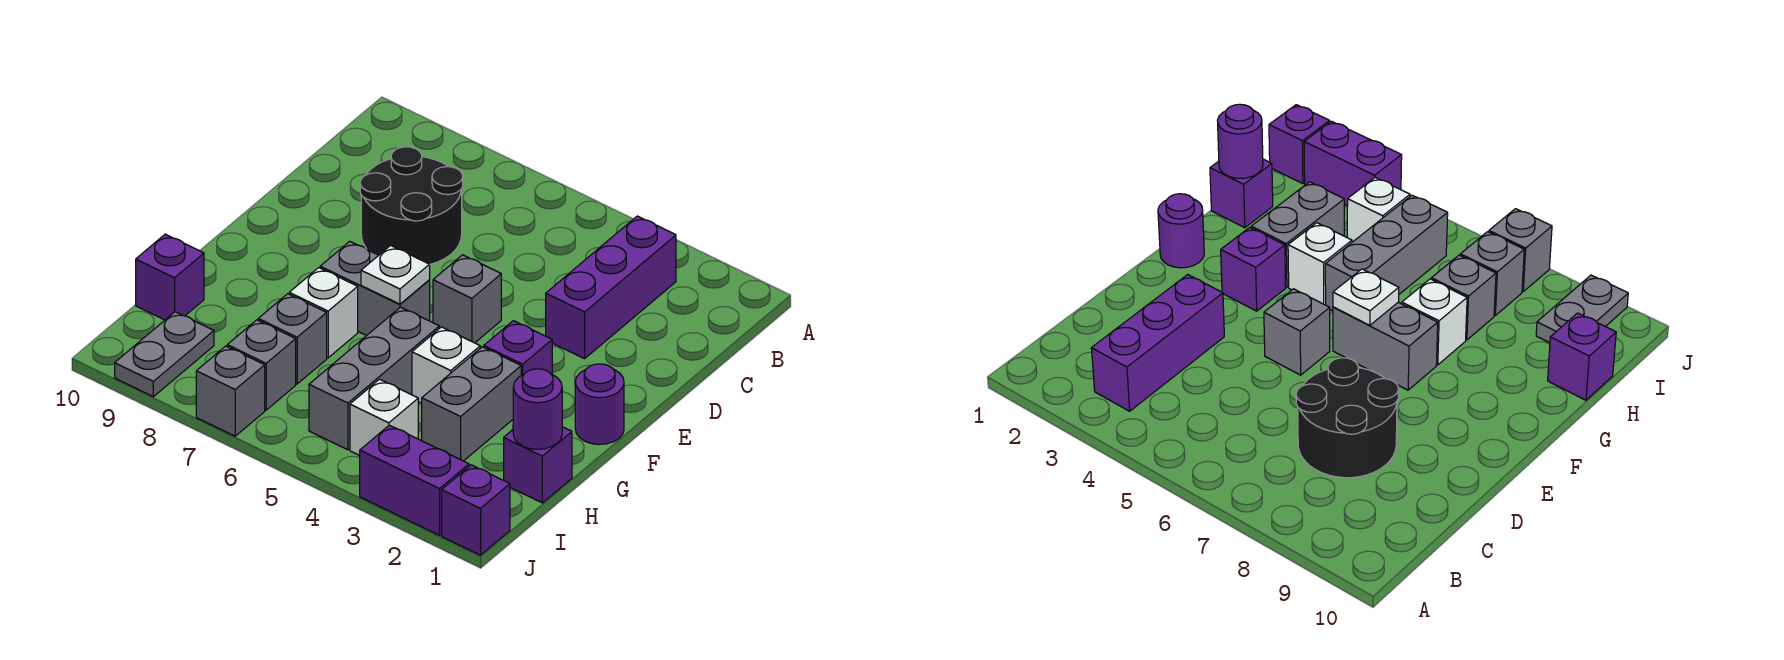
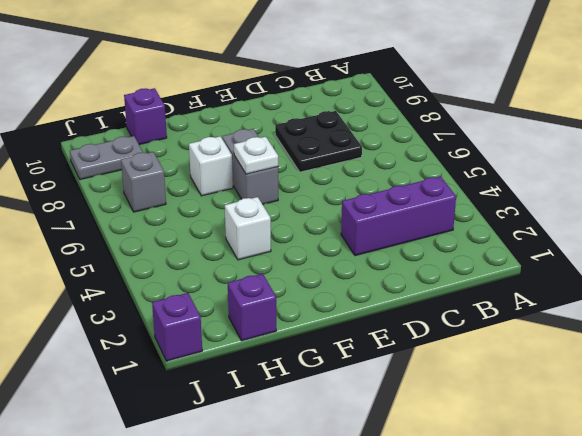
black 2x2 plate [275,111,362,172] -> black 2x2 round brick [360,147,463,264]
none -> grey 1x1 brick [433,255,501,343]
none -> purple 1x1 round brick [575,364,624,445]
none -> purple 1x1 brick [484,321,552,376]

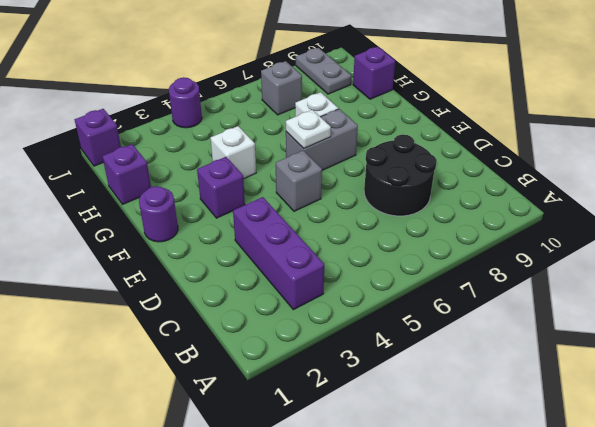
purple 1x1 round brick [169,77,202,128] -> purple 1x1 round brick moved to [513,369,562,449]
none -> grey 1x2 brick [422,347,521,461]
none -> grey 1x3 brick [309,307,439,450]
none -> grey 1x1 brick [258,294,327,384]

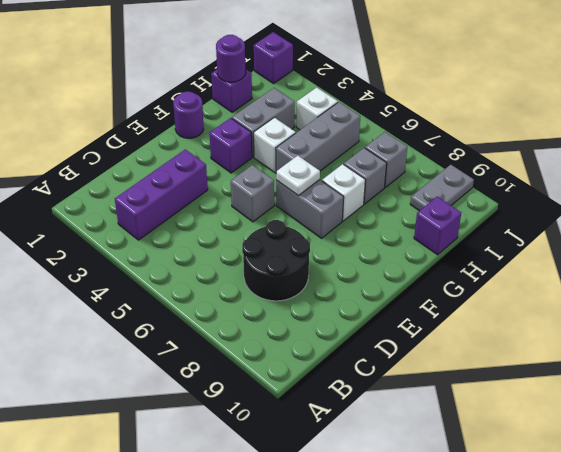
none -> purple 1x2 brick [360,425,469,535]
none -> grey 1x1 brick [196,346,265,436]

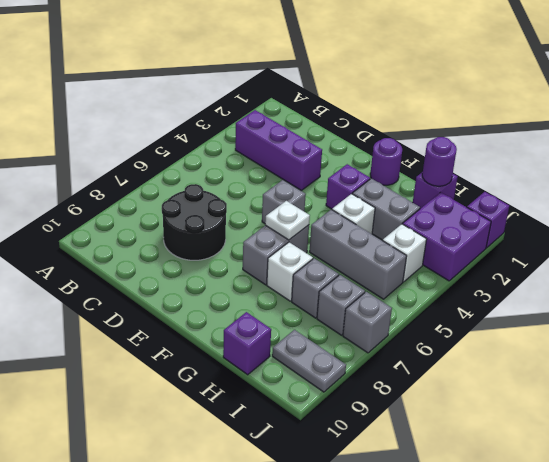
purple 2x2 brick [403,192,491,281] -> purple 1x2 brick [360,425,469,535]

